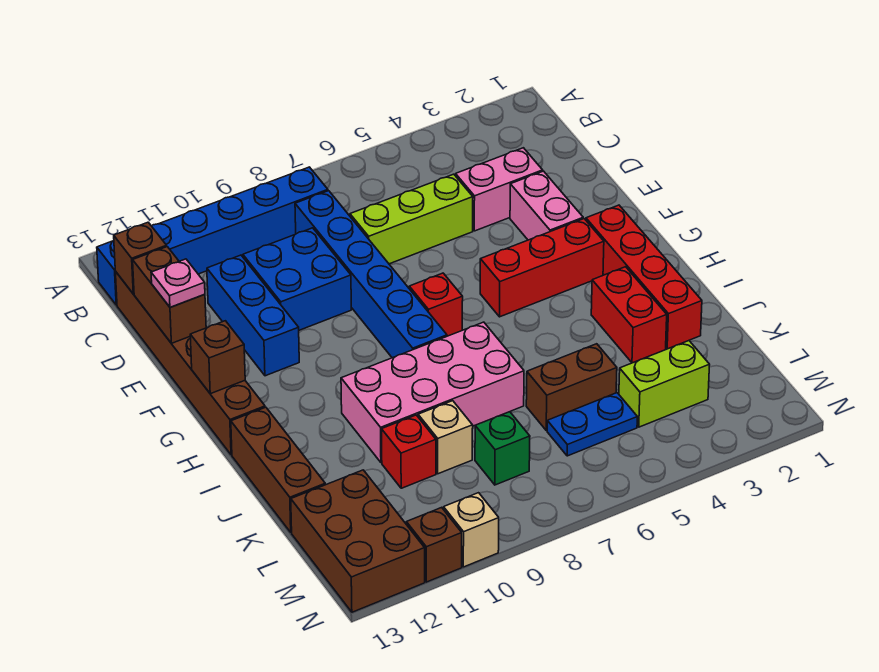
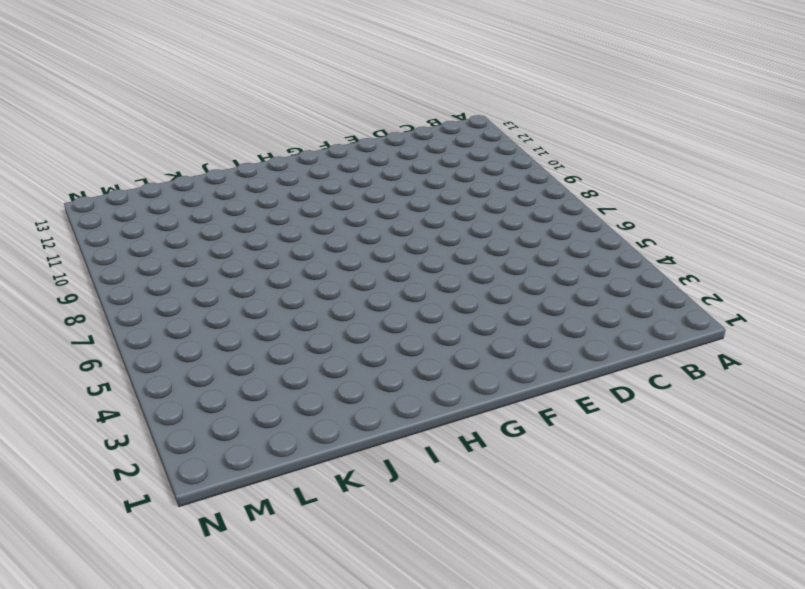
none -> blue 1x6 brick [97,167,328,305]
none -> blue 1x6 brick [295,191,447,358]
none -> brown 1x6 brick [116,272,265,455]

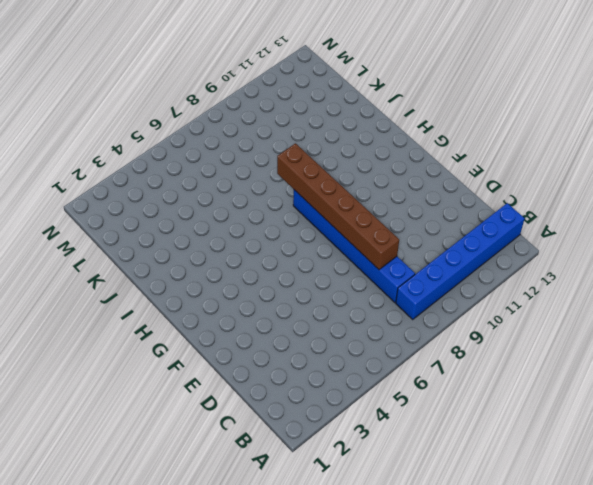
brown 1x6 brick [277,143,399,270] -> brown 1x6 brick moved to [116,272,265,455]
none -> pink 1x2 brick [456,148,543,231]
none -> lime 1x3 brick [350,174,473,264]
none -> blue 2x2 brick [243,228,351,330]

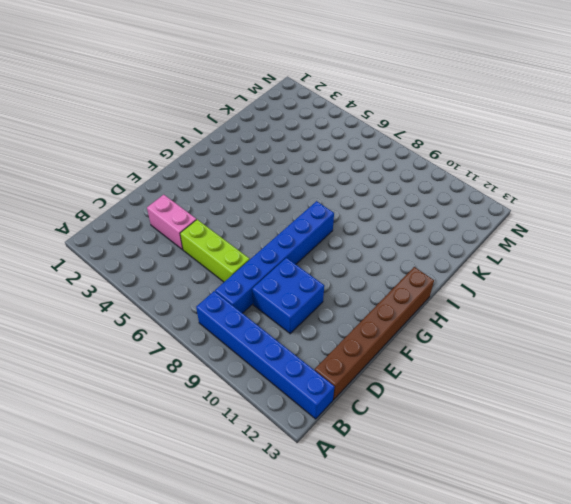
none -> blue 1x3 brick [207,255,299,376]
none -> pink 1x2 brick [510,171,583,240]
none -> red 1x4 brick [586,205,702,349]

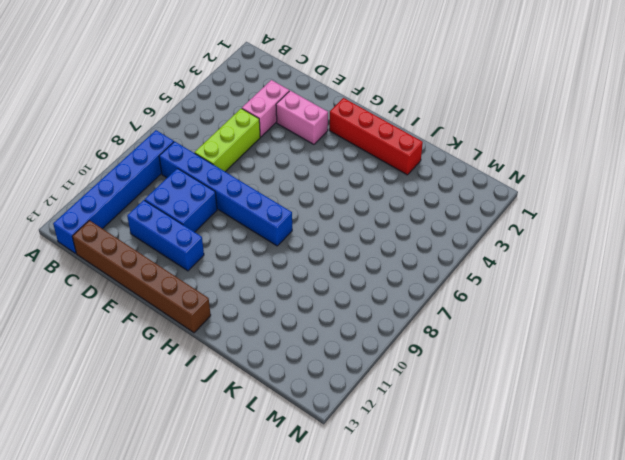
none -> red 1x3 brick [480,219,604,317]
none -> red 1x1 brick [409,273,463,336]
none -> red 1x2 brick [591,267,667,363]

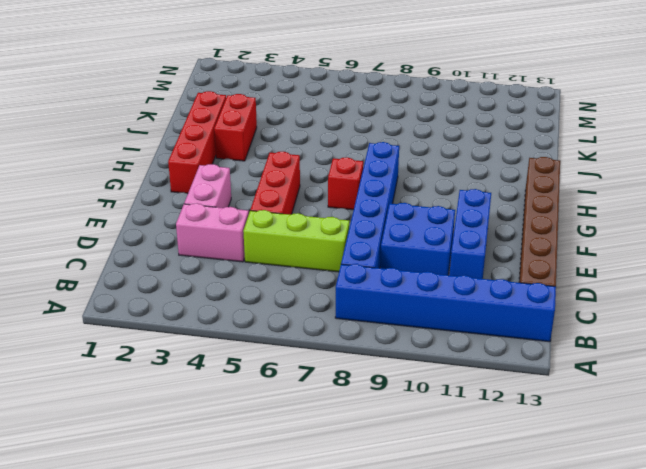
red 1x3 brick [250,152,300,215] -> red 1x3 brick turned to [480,219,604,317]
none -> pink 2x4 brick [341,322,524,463]
none -> brown 1x3 brick [231,407,325,532]
none -> brown 1x2 brick [526,344,617,430]

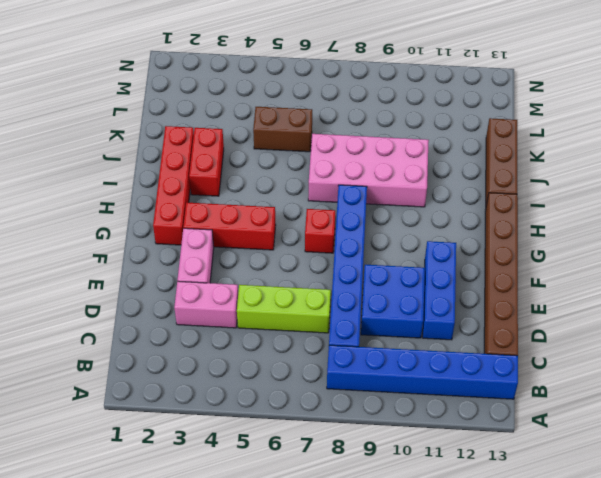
none -> tan 1x1 brick [418,401,473,474]
none -> red 1x1 brick [382,415,436,488]
none -> lime 1x2 brick [619,341,710,427]

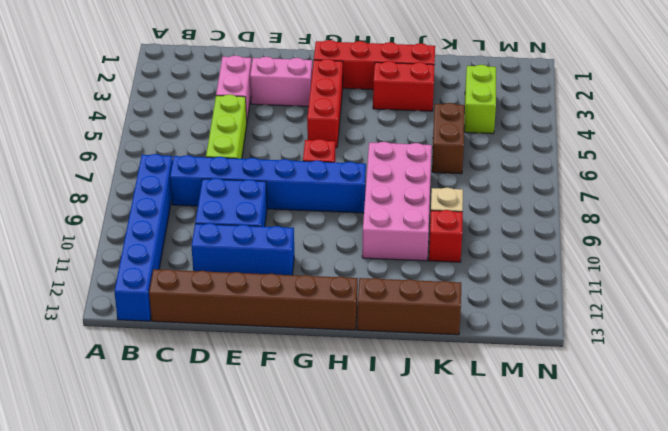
none -> blue 1x2 plate [547,393,637,456]
none -> green 1x1 brick [475,412,530,485]
none -> brown 2x3 brick [291,470,425,612]

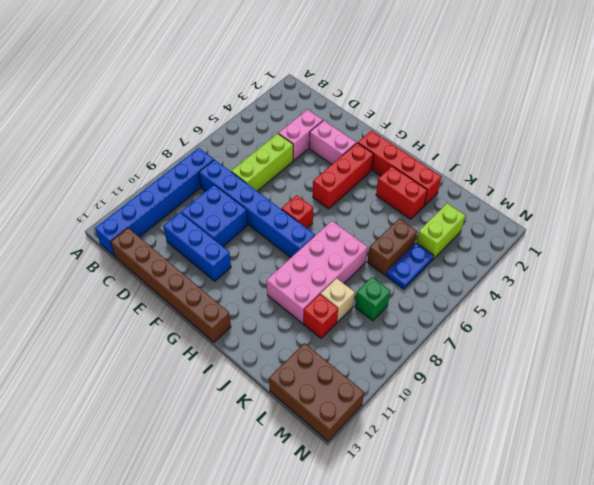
none -> brown 1x3 brick [231,407,325,532]
none -> tan 1x1 brick [444,493,499,567]
none -> brown 1x1 brick [406,507,462,582]

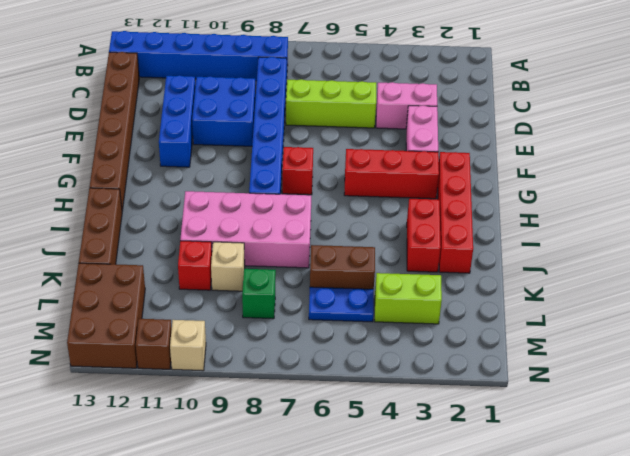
none -> brown 1x1 brick [114,222,167,294]
none -> brown 1x2 brick [133,247,206,343]
none -> brown 1x1 brick [190,321,245,394]

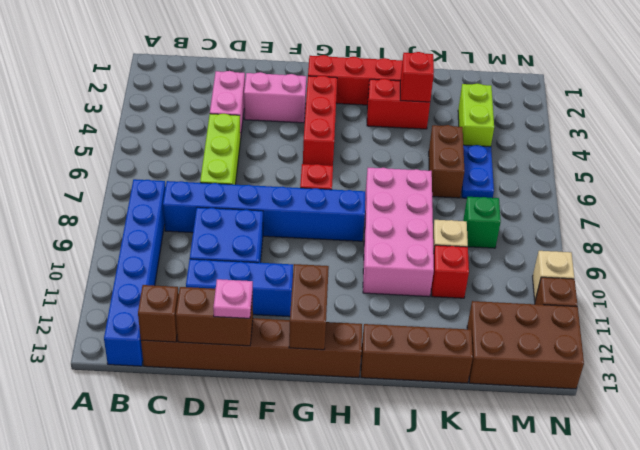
brown 1x2 brick [289,264,329,350] -> brown 1x1 brick [190,321,245,394]
red 1x1 brick [400,52,434,102] -> none

